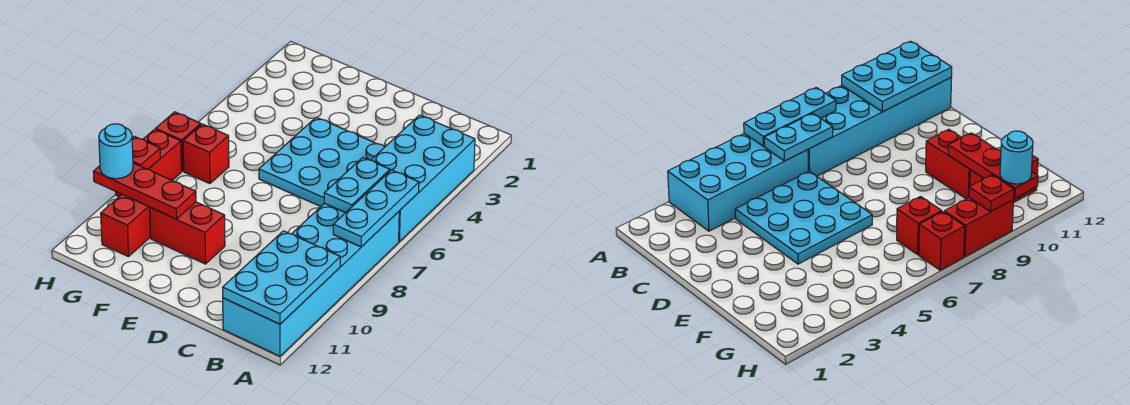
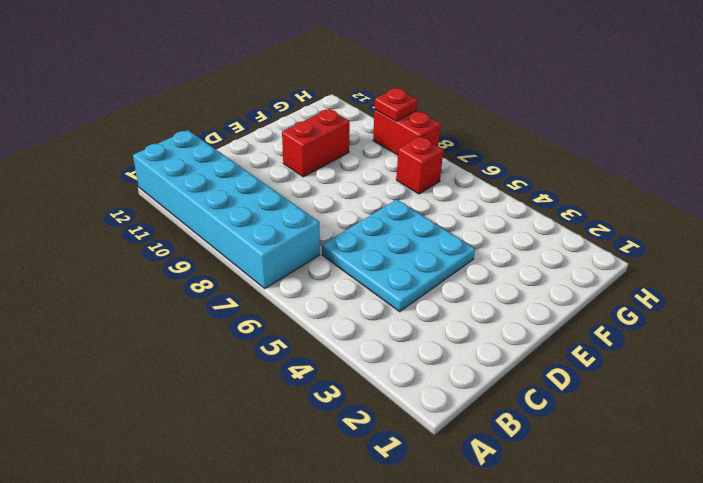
none -> cyan 2x4 brick [372,115,475,241]
none -> red 1x2 brick [101,195,151,257]
none -> red 1x1 brick [156,112,201,171]

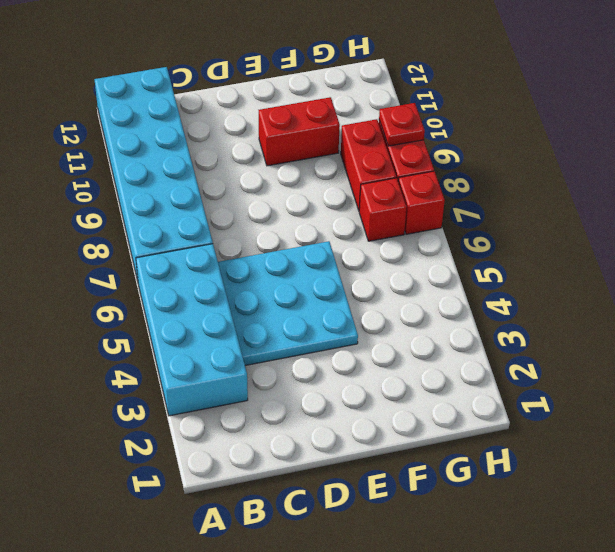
red 1x2 brick [341,119,396,210] -> red 1x2 brick moved to [101,195,151,257]
none -> cyan 1x3 plate [333,170,419,247]
none -> cyan 2x3 plate [223,231,340,324]
none -> cyan 1x2 plate [324,157,390,213]

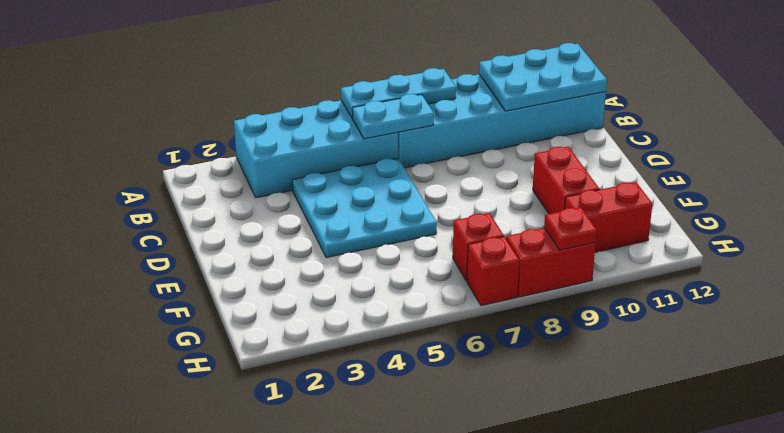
none -> red 1x3 plate [93,163,196,219]
none -> cyan 1x1 round brick [99,124,133,179]

